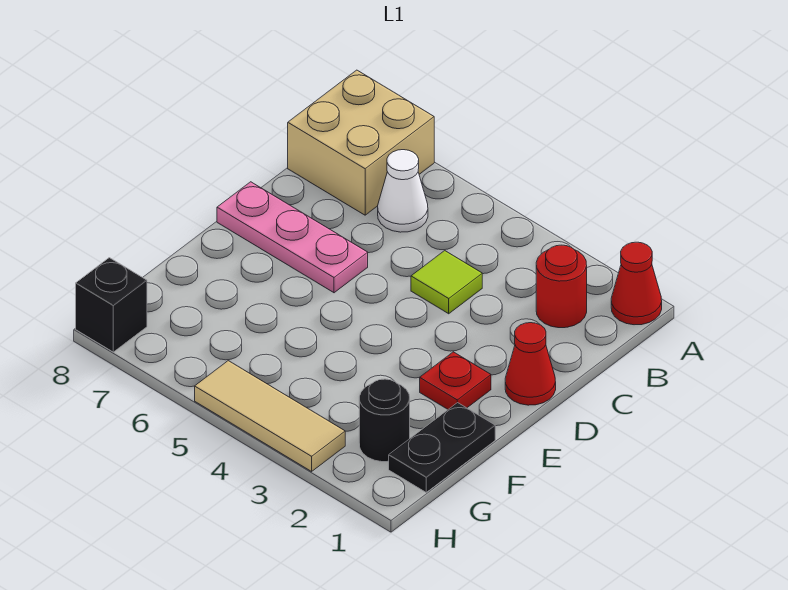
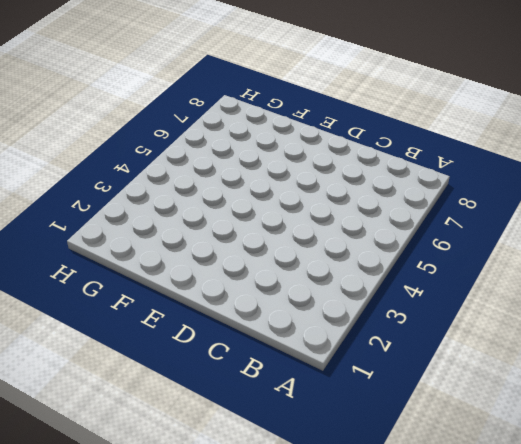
none -> red 1x1 cone [611,242,662,325]
none -> tan 2x2 brick [288,70,434,215]
none -> red 1x1 round brick [536,245,587,328]

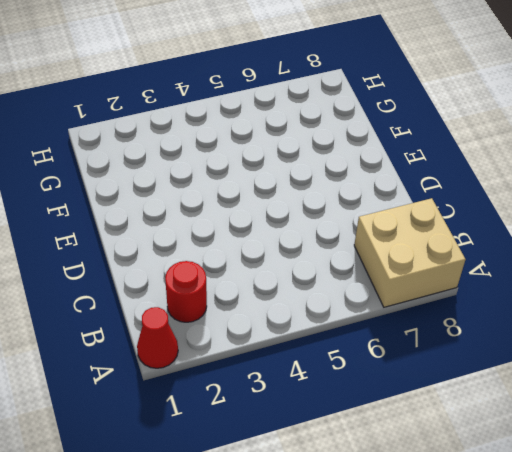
none -> white 1x1 cone [378,150,428,232]
none -> lime 1x1 tile [411,251,482,314]
none -> red 1x1 cone [505,323,556,405]

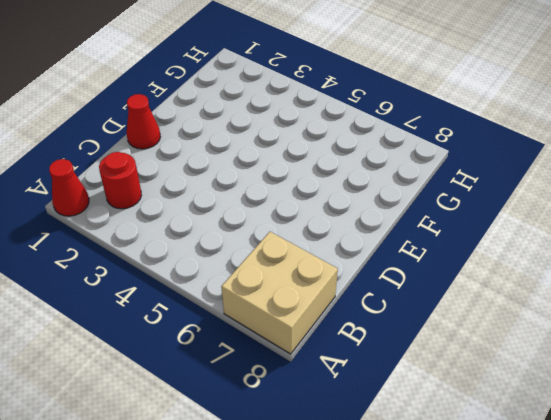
none -> white 1x1 cone [378,150,428,232]
none -> lime 1x1 tile [411,251,482,314]
none -> pink 1x3 plate [217,182,368,293]

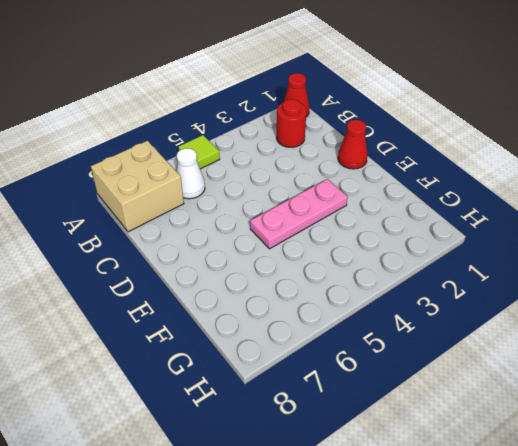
lime 1x1 tile [178,135,220,169] -> lime 1x1 tile moved to [411,251,482,314]
pink 1x3 plate [250,179,348,249] -> pink 1x3 plate moved to [217,182,368,293]
none -> red 1x1 plate [420,352,491,409]
none -> black 1x2 plate [389,403,495,492]
none -> black 1x1 round brick [359,379,410,462]

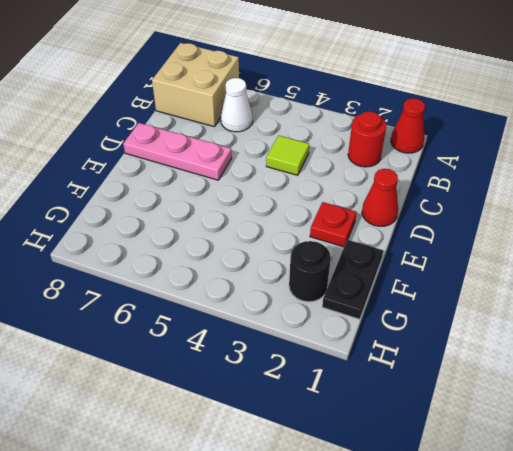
none -> tan 1x3 tile [195,361,345,471]
none -> black 1x1 brick [76,258,147,352]

